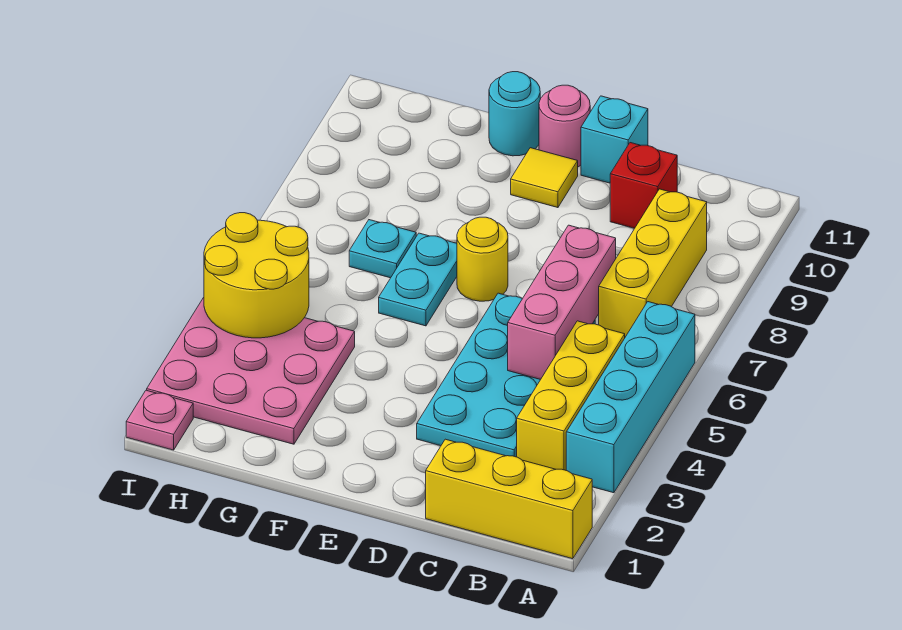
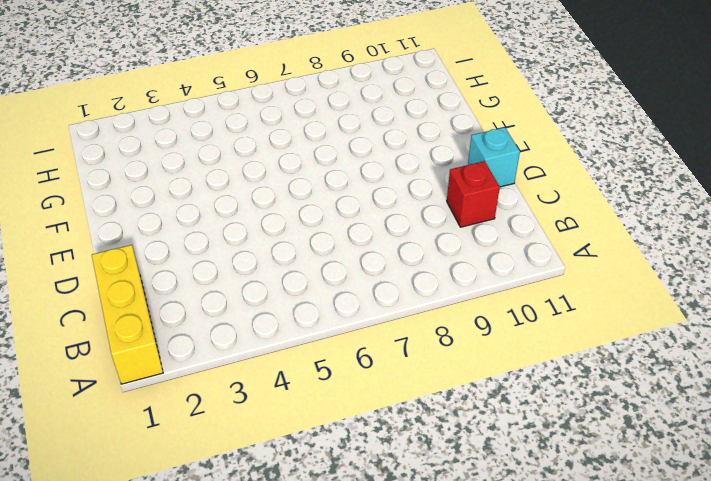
none -> cyan 1x4 brick [566,302,695,493]
none -> yellow 1x3 brick [517,321,625,470]
none -> yellow 1x3 brick [599,189,707,337]

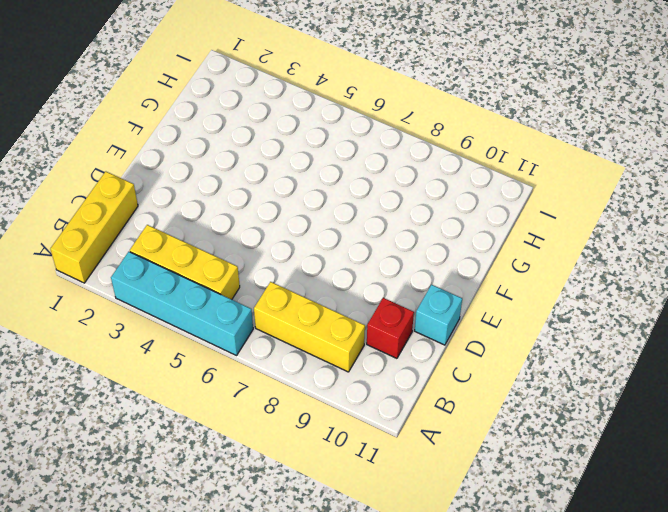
none -> cyan 2x4 plate [417,293,595,457]
none -> yellow 1x1 round brick [457,217,508,301]
none -> yellow 1x1 tile [511,148,578,208]

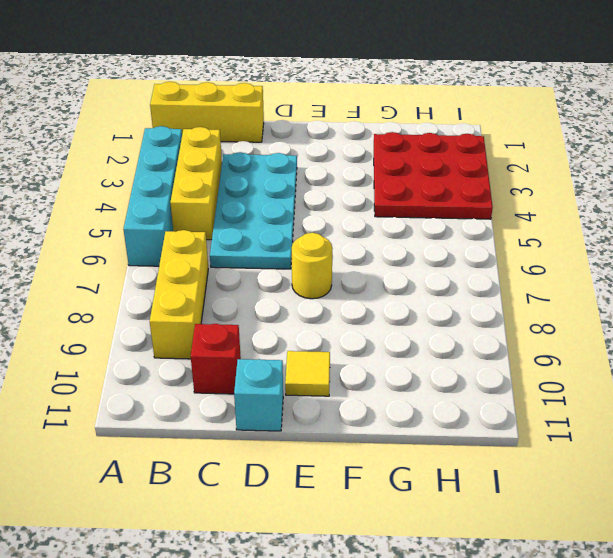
red 3x3 plate [374,132,493,219] -> pink 3x3 plate [147,297,355,444]
none -> pink 1x1 round brick [539,85,590,167]
none -> cyan 1x2 plate [379,233,457,326]
none -> cyan 1x1 round brick [489,72,540,156]

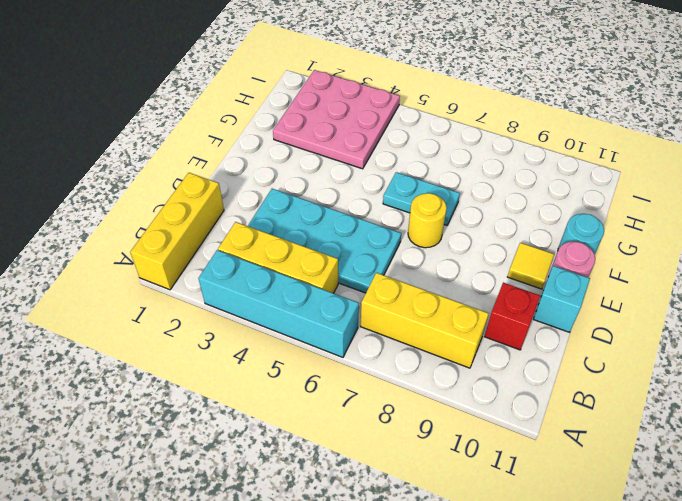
none -> cyan 1x1 plate [349,220,416,278]
none -> pink 1x1 plate [126,390,193,450]
none -> pink 1x3 brick [508,225,616,380]

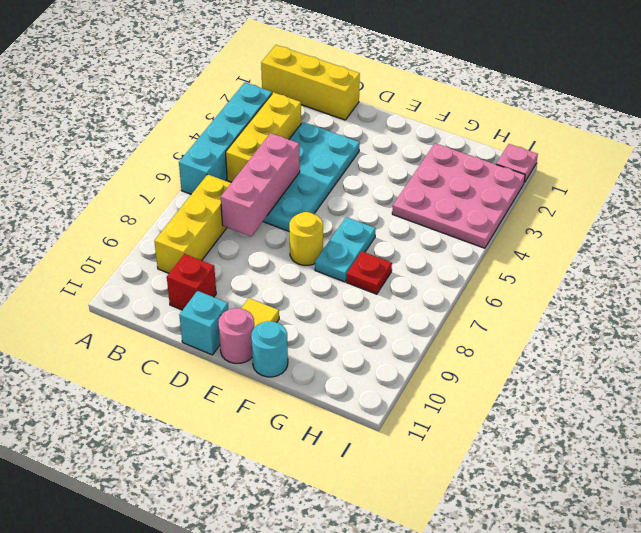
red 1x1 plate [346,252,392,294] -> cyan 1x1 plate [349,220,416,278]
none -> yellow 2x2 round brick [204,213,309,338]

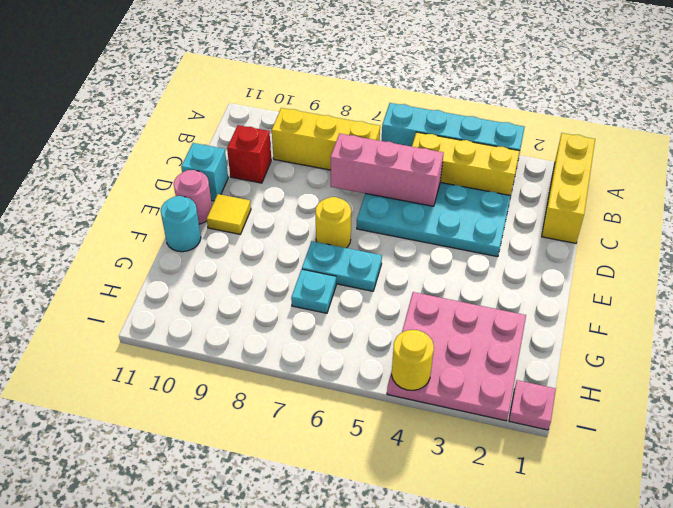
yellow 1x1 round brick [392,330,434,390] -> yellow 2x2 round brick [204,213,309,338]

